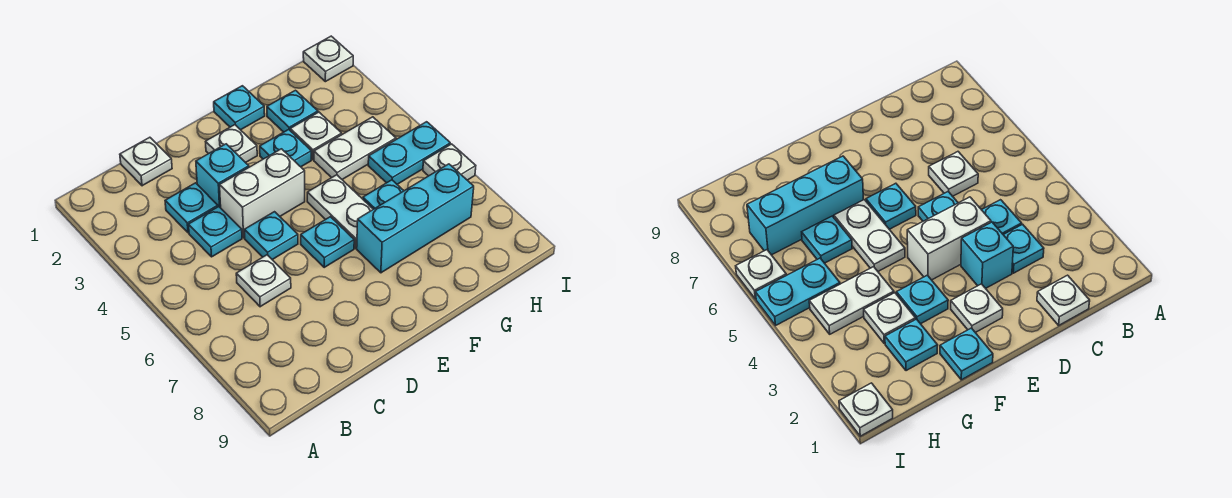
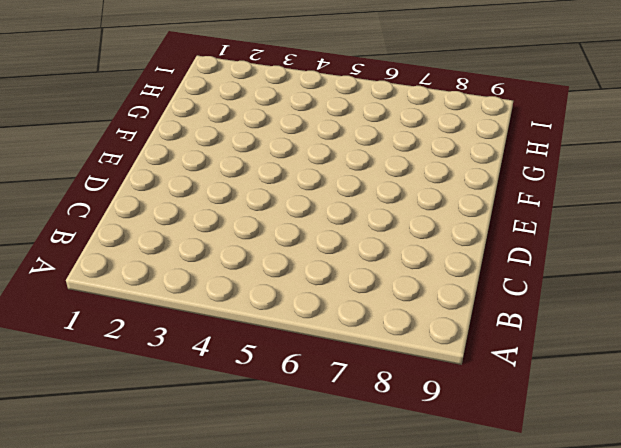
none -> white 1x1 plate [120,137,172,186]
none -> cyan 1x1 plate [165,183,218,233]
none -> cyan 1x1 plate [188,207,242,257]

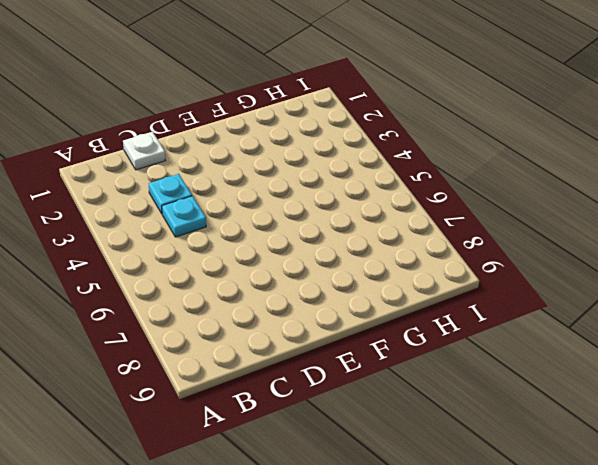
none -> white 1x1 plate [236,255,291,307]
none -> cyan 1x1 brick [196,144,249,208]
none -> white 1x2 brick [220,149,305,238]

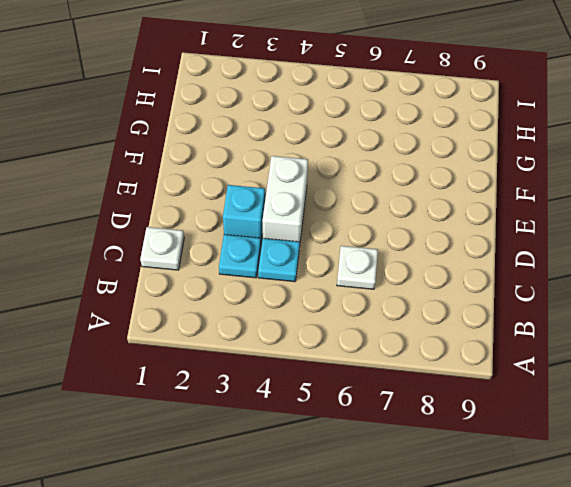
none -> cyan 1x1 plate [244,212,298,260]
none -> white 1x1 plate [206,125,257,163]
none -> cyan 1x1 plate [301,217,354,267]

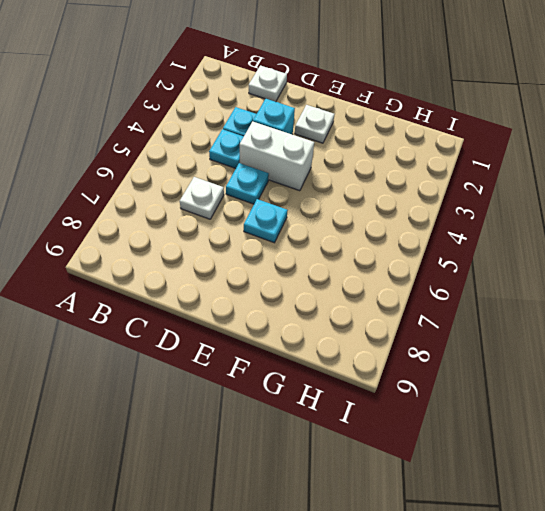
none -> cyan 1x1 plate [214,86,265,130]
none -> cyan 1x1 plate [260,130,311,167]
none -> white 1x2 plate [307,175,373,248]

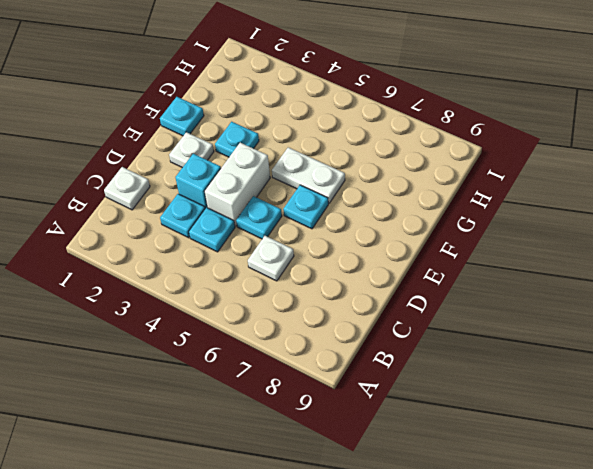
none -> cyan 1x3 brick [357,164,474,273]
none -> cyan 1x1 plate [267,90,318,132]
none -> white 1x1 plate [290,112,342,160]

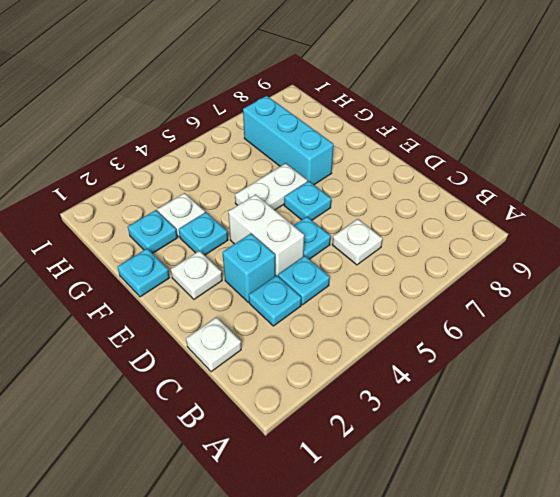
none -> white 1x2 plate [314,117,396,179]
none -> cyan 1x1 plate [363,180,404,209]
none -> cyan 1x2 plate [368,122,450,184]

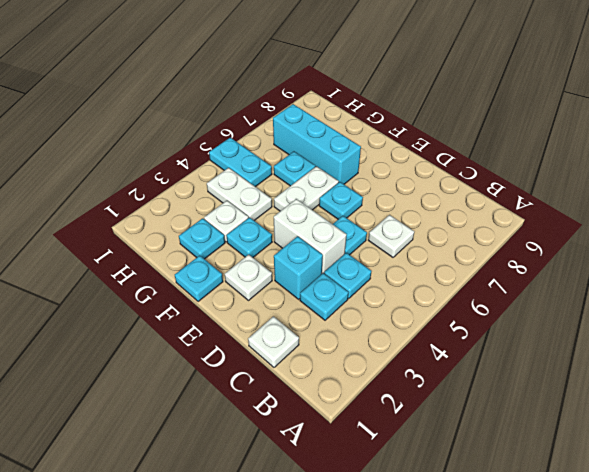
none -> white 1x1 plate [303,36,353,82]
none -> white 1x1 plate [423,144,476,180]

